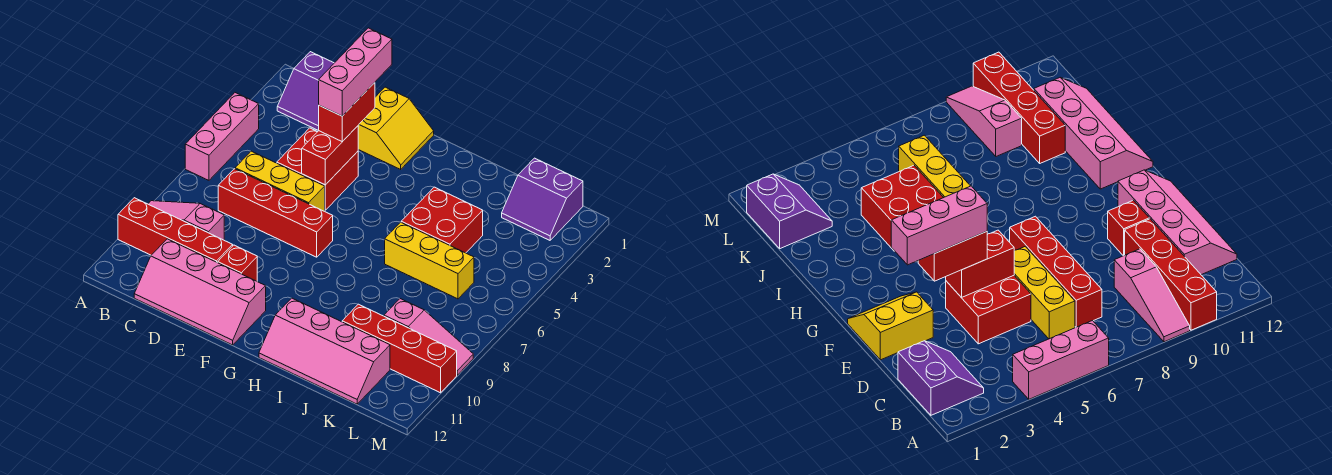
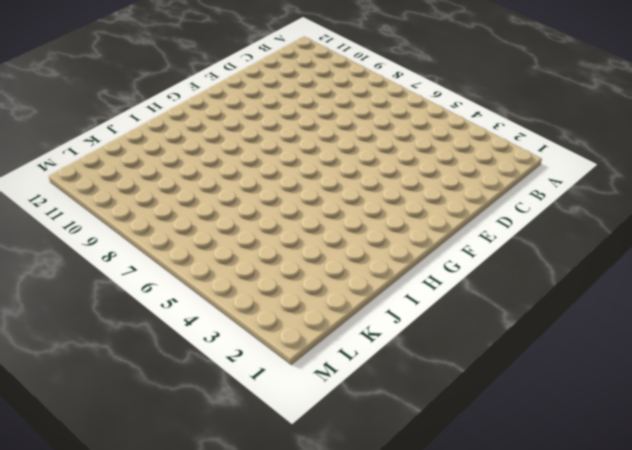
none -> pink 1x3 brick [185,93,259,180]
none -> pink 1x3 slope [148,201,224,240]
none -> red 1x4 brick [118,198,233,263]

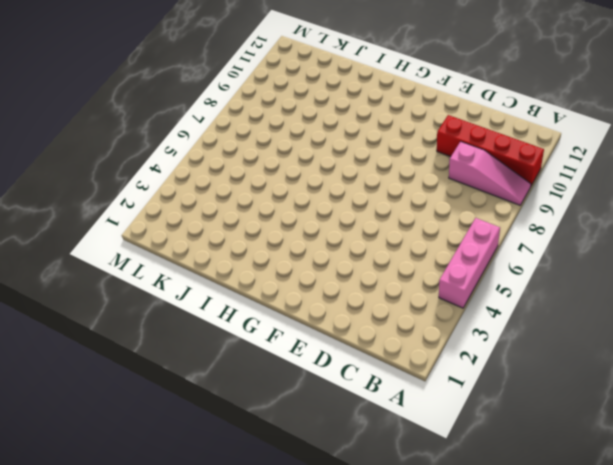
none -> purple 2x2 slope [277,52,334,131]
none -> yellow 1x3 brick [235,151,325,211]
none -> red 1x4 brick [218,169,333,257]

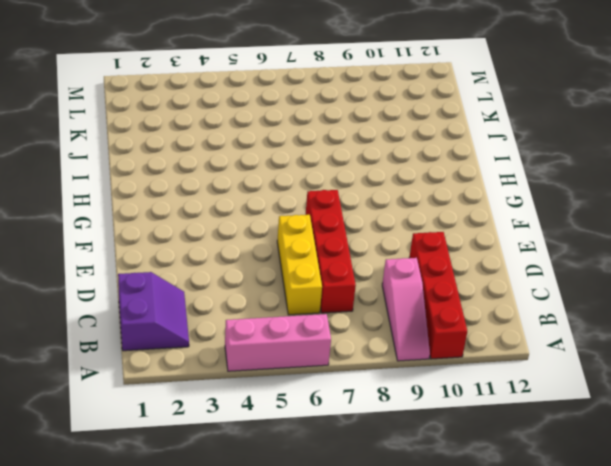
none -> pink 2x4 slope [134,239,266,345]
none -> red 2x2 brick [277,128,358,210]
none -> yellow 2x2 slope [358,87,434,169]

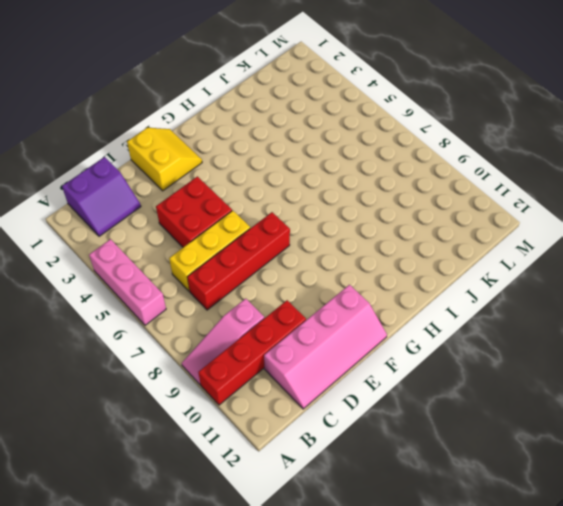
none -> red 1x1 brick [218,245,257,281]
none -> pink 2x4 slope [259,298,390,404]
none -> red 2x2 brick [401,187,483,253]

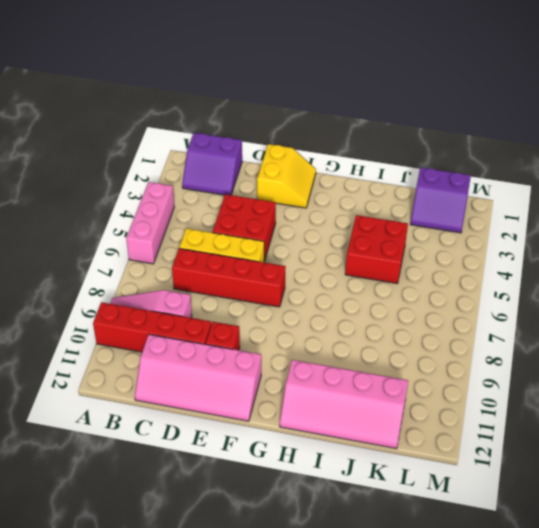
none -> yellow 1x3 brick [385,222,474,299]
none -> red 1x4 brick [342,304,457,393]
none -> pink 1x3 slope [384,299,473,375]

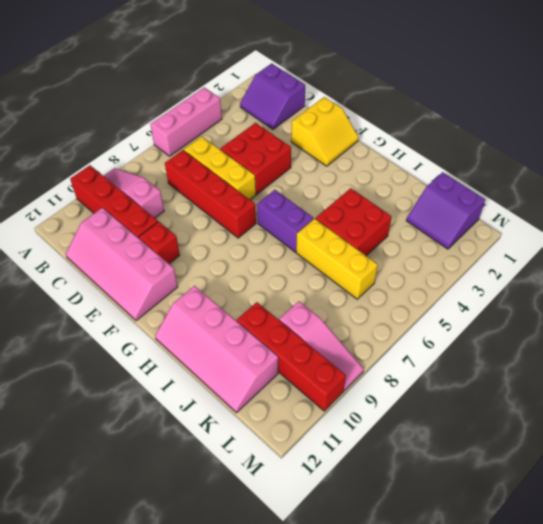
purple 1x2 brick [257,190,314,252] -> none
none -> red 1x2 brick [302,126,358,185]
none -> red 1x2 brick [319,83,375,142]
none -> pink 1x3 brick [319,28,392,116]

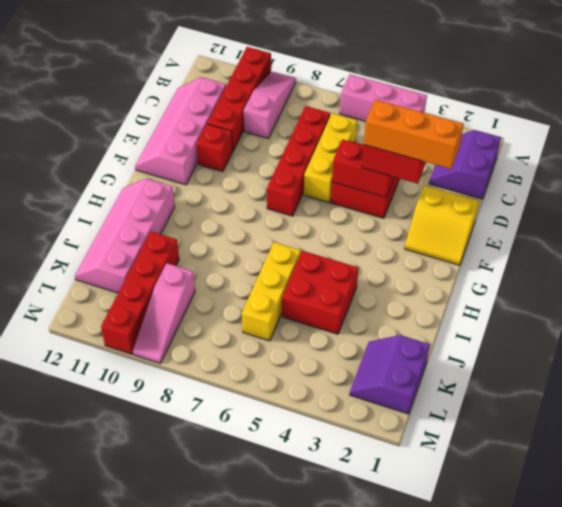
orange 1x3 brick [364,100,464,169] -> pink 1x3 brick [319,28,392,116]

